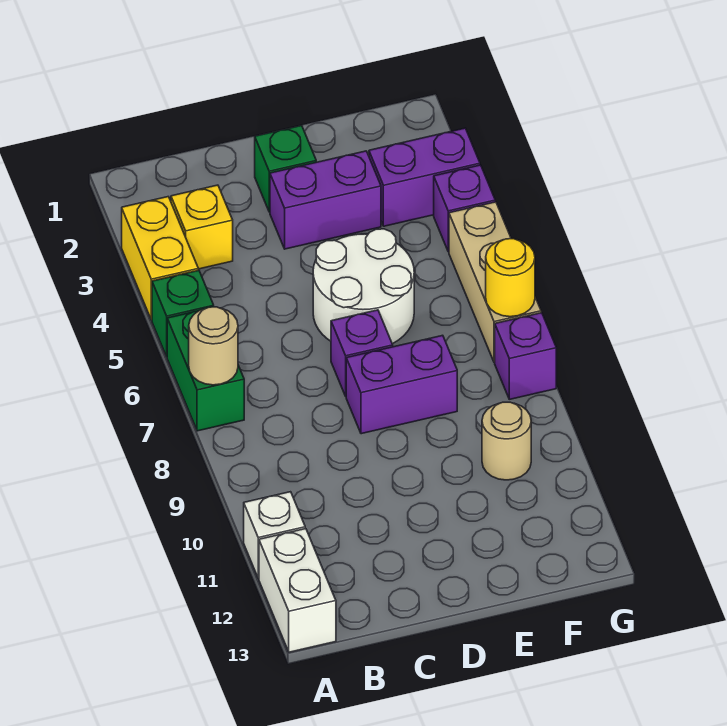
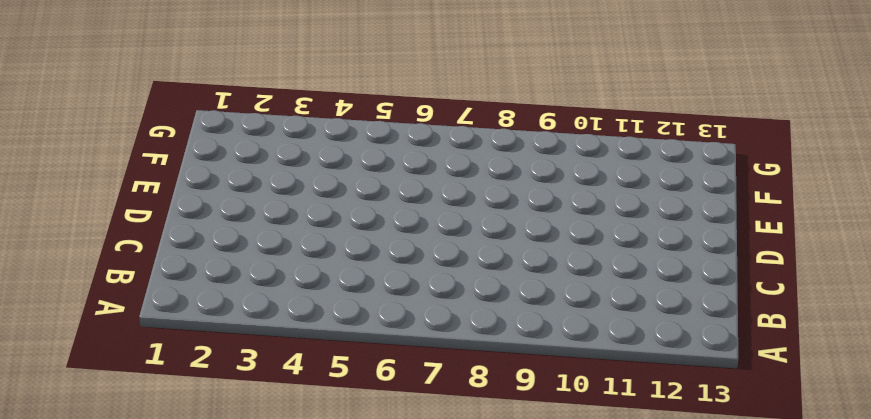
none -> yellow 1x2 brick [122,197,198,320]
none -> green 1x1 brick [152,270,214,357]
none -> green 1x2 brick [167,311,244,431]

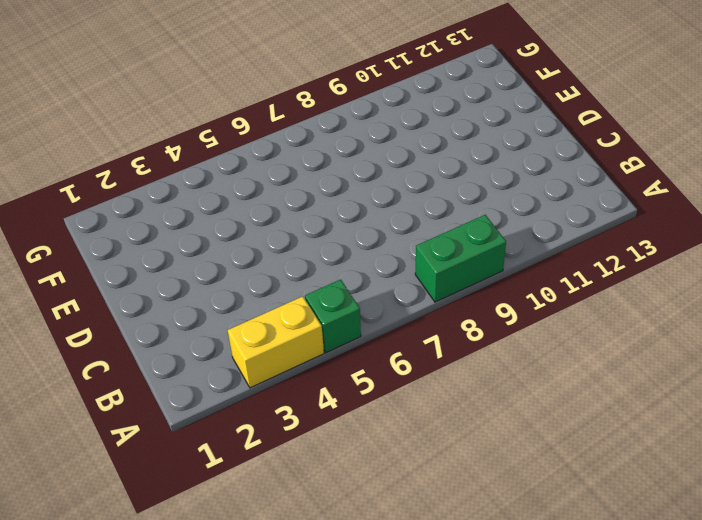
green 1x2 brick [415,215,506,302] -> green 1x2 brick moved to [167,311,244,431]
none -> white 1x1 brick [244,492,305,578]
none -> white 1x2 brick [259,529,336,652]
none -> yellow 1x1 brick [171,185,233,269]

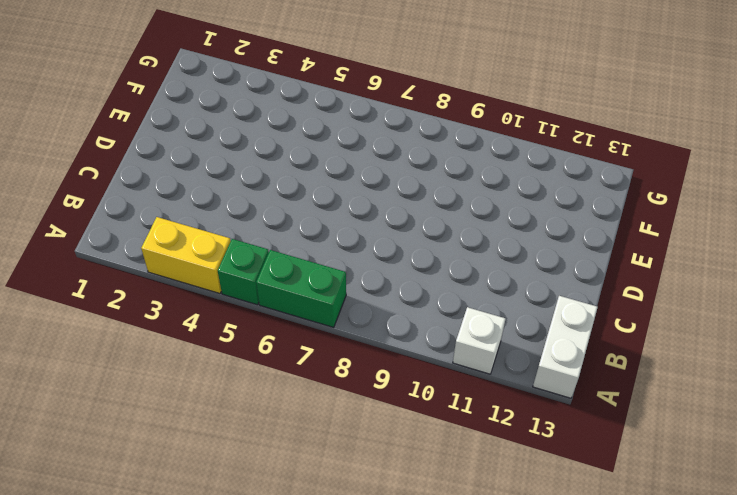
white 1x2 brick [533,296,598,398] -> white 1x2 brick turned to [259,529,336,652]
none -> yellow 1x1 brick [171,185,233,269]
none -> green 1x1 brick [255,125,316,212]
none -> purple 1x2 brick [270,151,381,249]

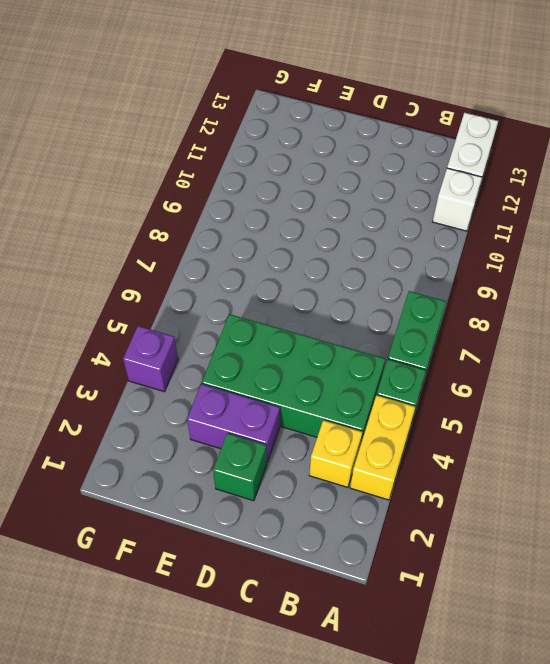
green 2x4 brick [202,314,385,445] -> white 2x2 round brick [313,229,414,344]
none -> purple 1x1 brick [331,310,393,396]
none -> purple 1x2 brick [346,335,457,434]
none -> purple 1x2 brick [369,128,480,226]

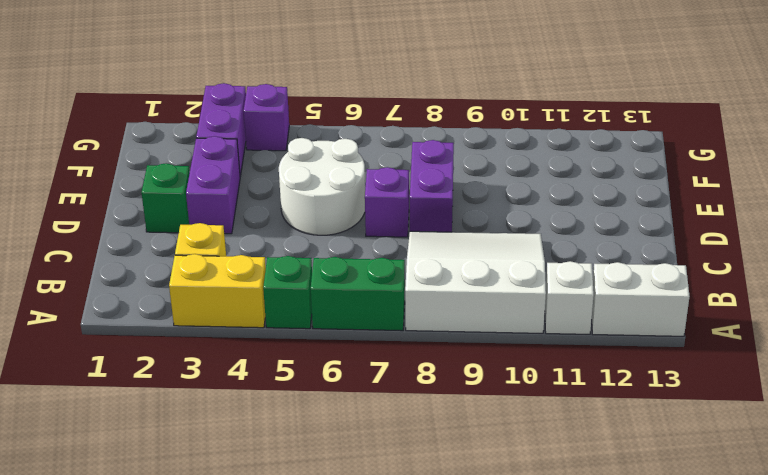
white 3x3 slope [405,231,546,333] -> none
none -> tan 1x1 round brick [482,402,531,480]
none -> tan 1x3 brick [449,202,541,363]
none -> purple 1x1 brick [495,313,556,399]

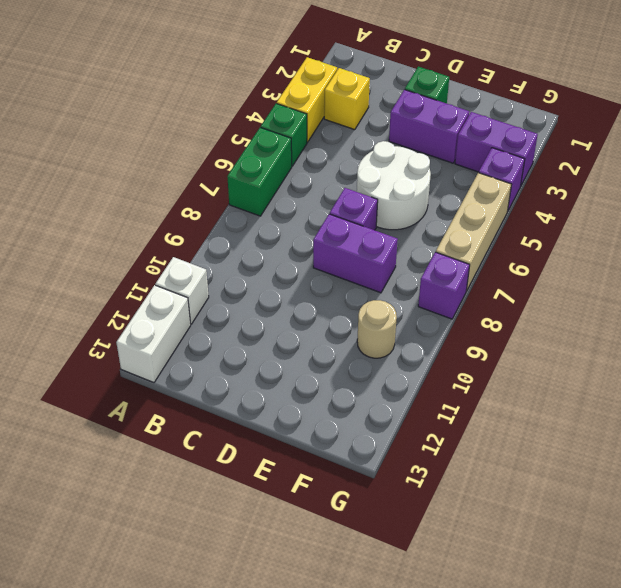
none -> tan 1x1 round brick [189,307,238,385]
none -> yellow 1x1 round brick [486,239,535,317]

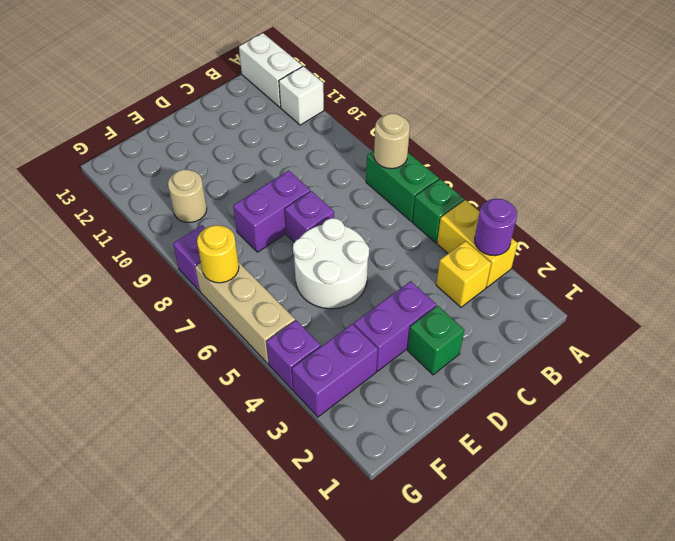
purple 1x1 round brick [475,199,517,256] -> none

